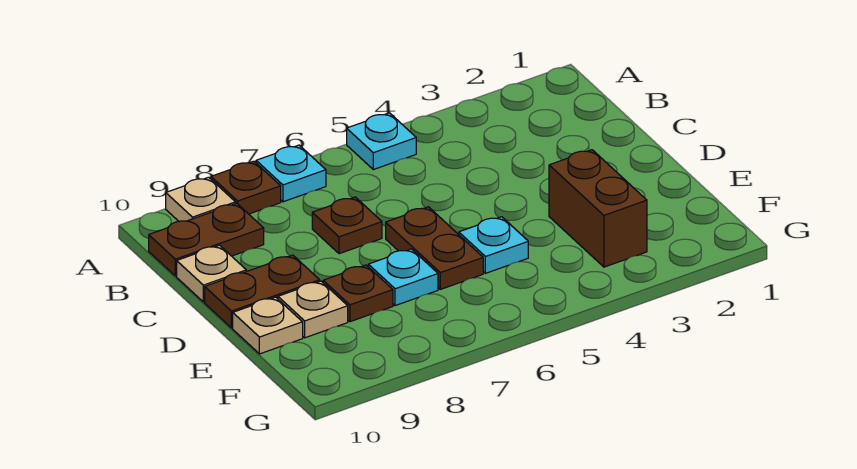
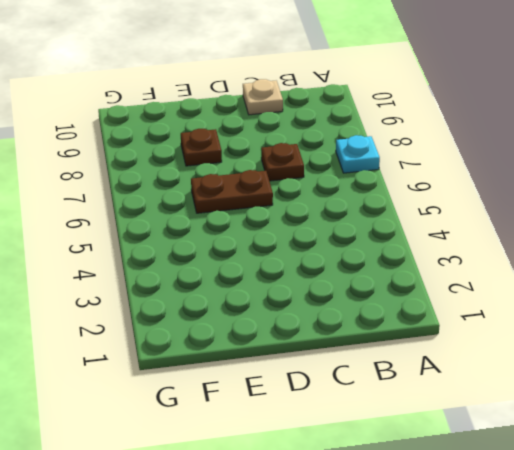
none -> cyan 1x1 plate [347,113,416,170]
none -> brown 1x1 plate [211,161,281,214]
none -> tan 1x1 plate [166,177,236,221]

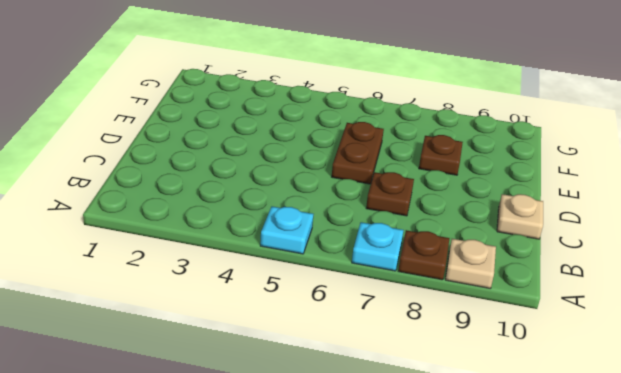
none -> brown 1x2 plate [149,203,264,276]
none -> brown 1x2 plate [205,255,320,328]
none -> brown 1x2 brick [549,150,647,267]

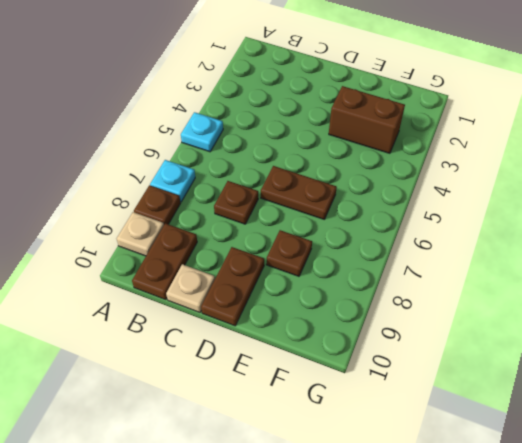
none -> cyan 1x1 plate [459,217,528,273]
none -> cyan 1x1 plate [368,249,438,306]
none -> tan 1x1 plate [278,281,348,338]

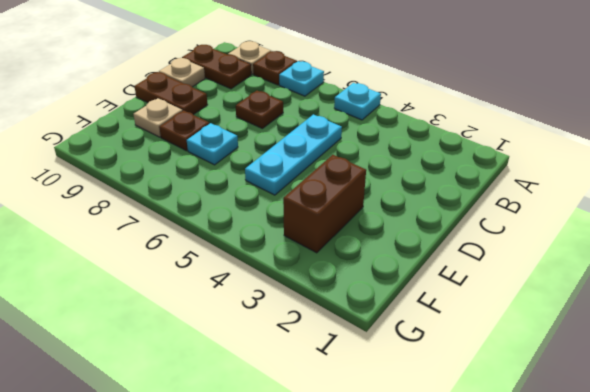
cyan 1x3 plate [245,114,342,195] -> cyan 1x1 plate [459,217,528,273]
none -> brown 1x2 plate [386,207,483,289]
none -> tan 1x1 plate [233,297,303,354]

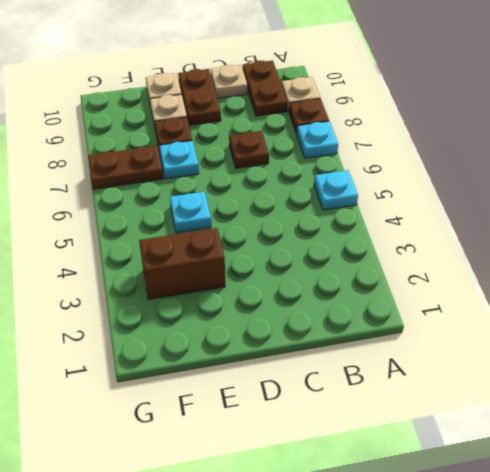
brown 1x2 plate [88,146,163,189] -> brown 1x2 plate moved to [386,207,483,289]

